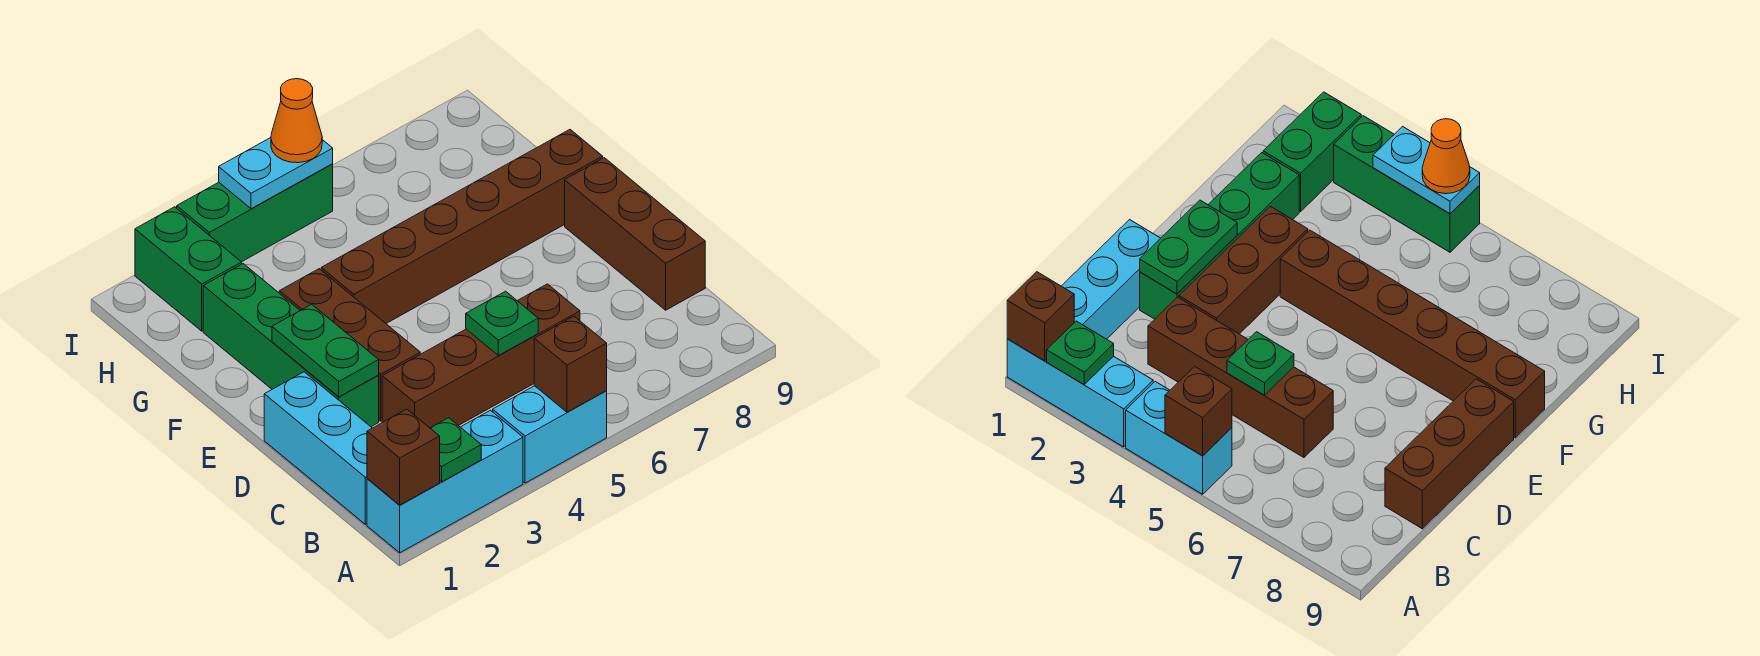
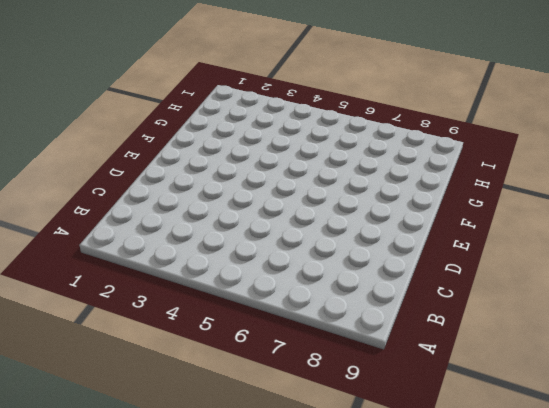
none -> cyan 1x3 brick [367,410,523,553]
none -> cyan 1x2 brick [493,386,607,483]
none -> cyan 1x3 brick [264,372,372,524]

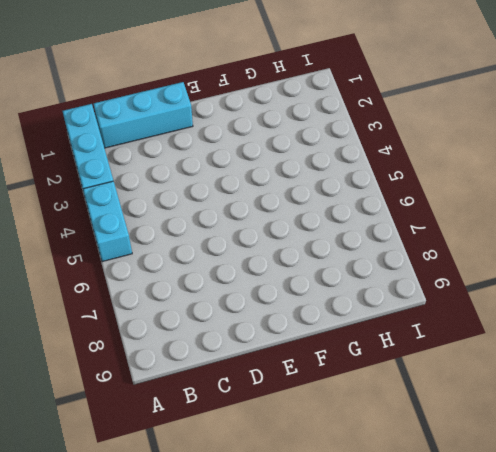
none -> brown 1x4 brick [382,284,580,428]
none -> brown 1x3 brick [565,158,705,310]
none -> green 1x4 brick [203,264,379,427]

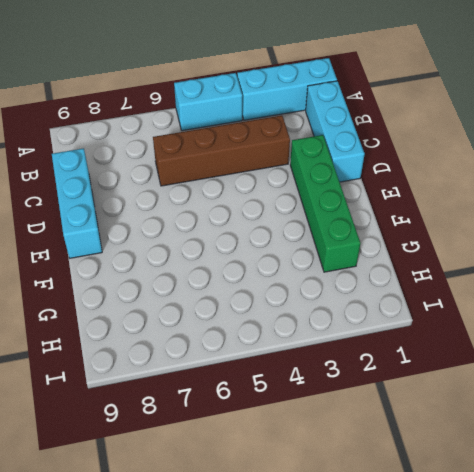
cyan 1x3 brick [52,148,102,258] -> brown 1x3 brick [565,158,705,310]
none -> brown 1x3 brick [279,269,420,421]
none -> brown 1x6 brick [321,130,603,323]
none -> green 1x2 brick [135,207,242,331]

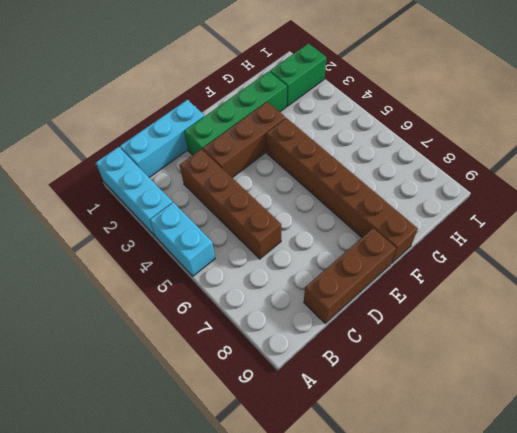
none -> green 1x3 brick [177,164,333,262]
none -> brown 1x1 brick [367,409,440,505]
none -> green 1x1 plate [430,418,481,482]

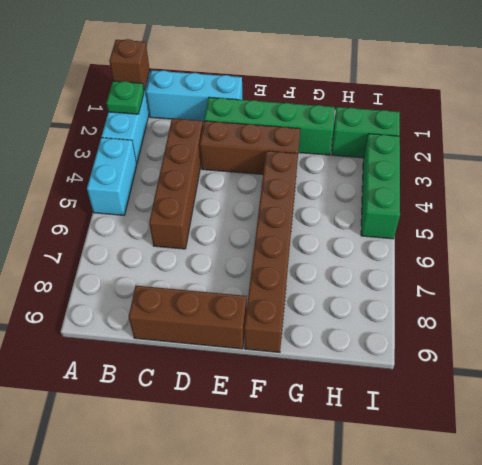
none -> brown 1x1 brick [534,316,607,412]
none -> green 1x1 plate [466,291,538,356]
none -> green 1x2 plate [272,304,379,397]

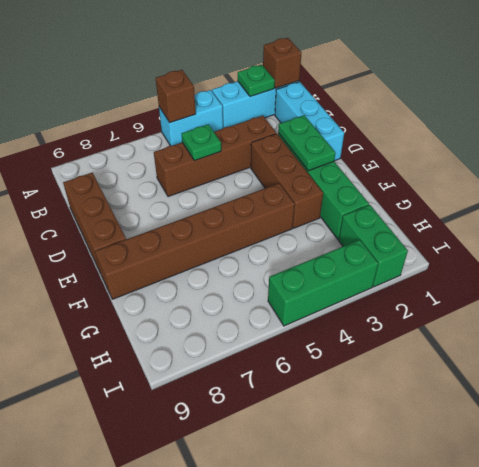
none -> cyan 1x2 plate [219,138,333,209]
none -> orange 1x1 cone [271,79,322,163]

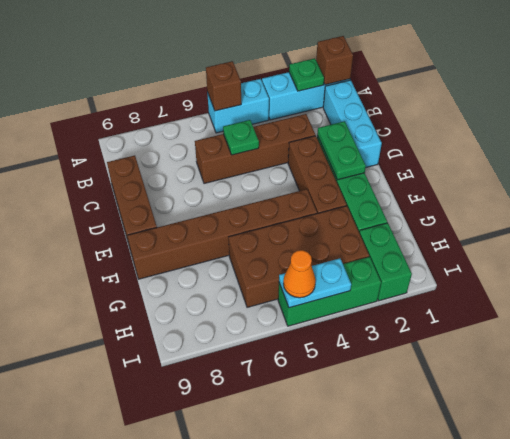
brown 2x4 brick [229,206,369,307] -> none

